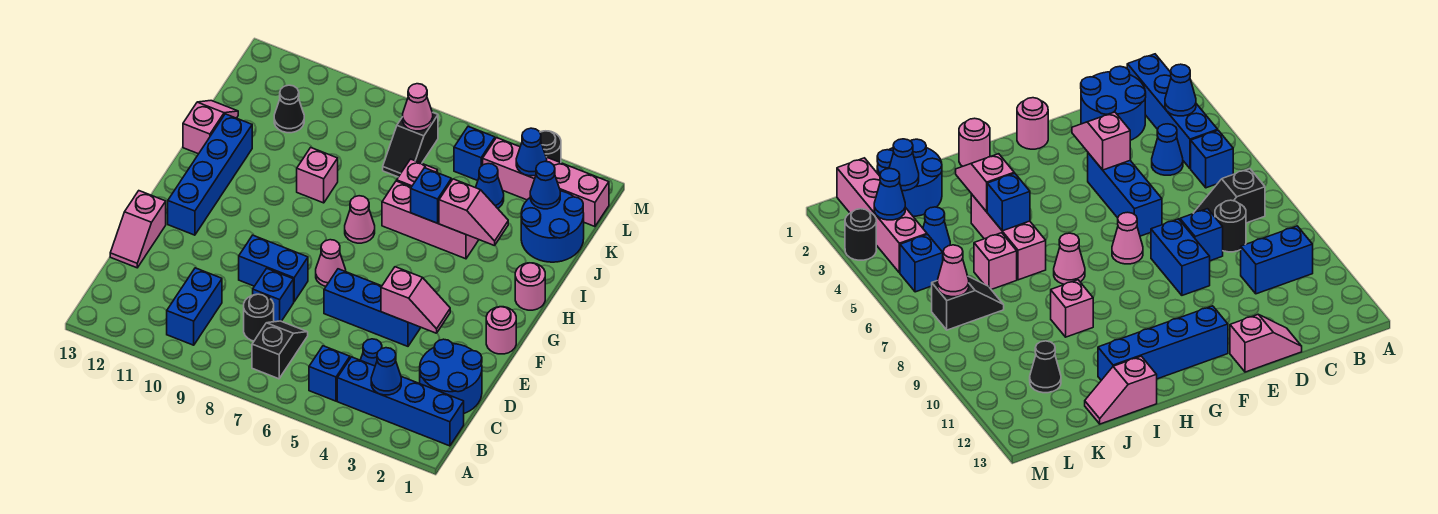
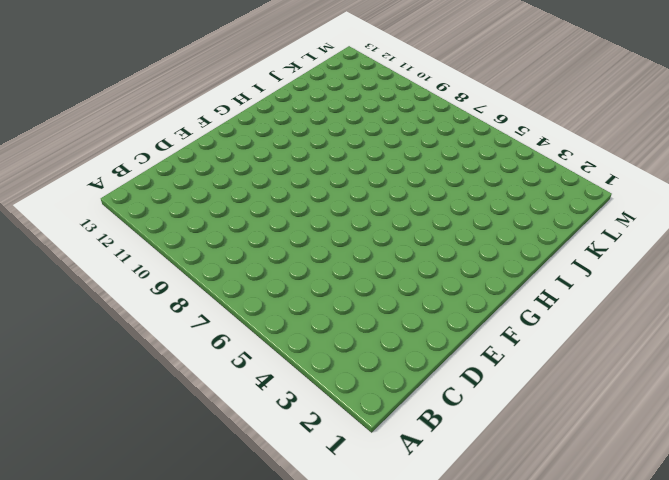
none -> blue 1x4 brick [337,357,464,446]
none -> blue 1x1 brick [309,346,350,401]
none -> black 1x2 slope [252,321,308,379]
none -> blue 1x2 brick [167,268,222,345]

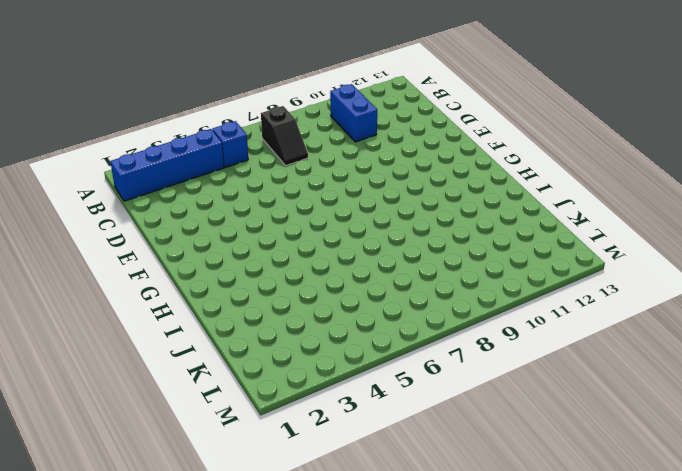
none -> blue 2x2 round brick [420,339,482,413]
none -> blue 1x1 cone [361,339,382,366]
none -> black 1x1 round brick [244,294,274,341]
none -> blue 1x1 brick [253,268,294,322]

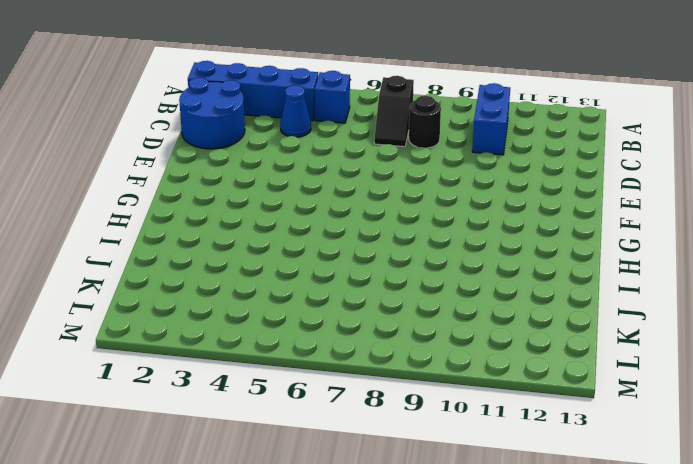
none -> blue 1x1 brick [253,268,294,322]
none -> pink 1x2 slope [110,191,166,268]
none -> blue 1x3 brick [324,269,421,346]
none -> blue 1x2 brick [239,235,308,301]

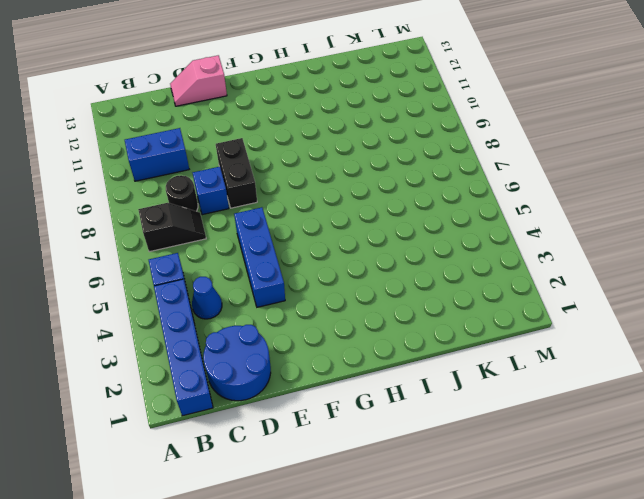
black 1x2 brick [216,138,257,208] -> blue 1x2 brick [239,235,308,301]
none -> pink 1x1 round brick [486,307,516,354]
none -> pink 1x1 cone [316,240,346,286]
none -> blue 1x4 brick [168,114,252,235]
none -> pink 1x1 round brick [515,263,545,310]

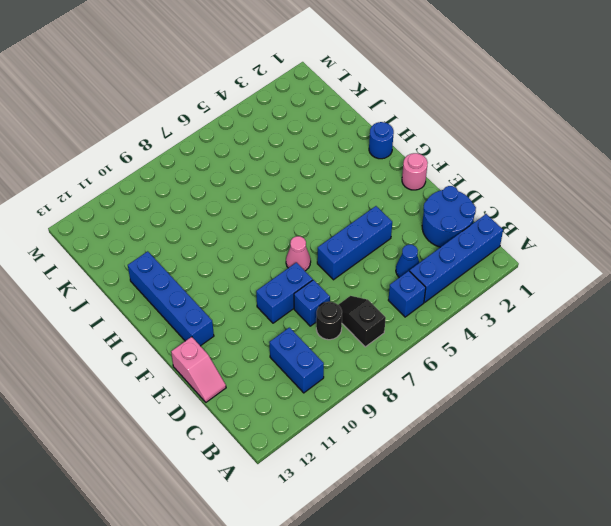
blue 1x1 round brick [369,122,394,159] -> pink 1x1 round brick [515,263,545,310]
none -> pink 1x1 cone [345,196,375,243]
none -> pink 1x3 brick [382,181,479,259]
none -> pink 1x1 brick [297,148,338,203]
none -> pink 1x2 slope [183,101,238,154]

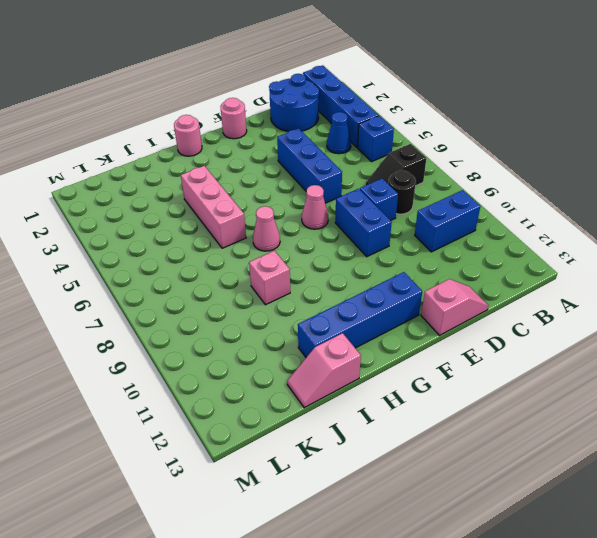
none -> blue 2x2 round brick [521,191,584,262]
none -> pink 1x1 brick [397,159,438,187]
none -> blue 1x1 cone [476,164,504,208]
none -> black 1x2 slope [383,112,438,177]

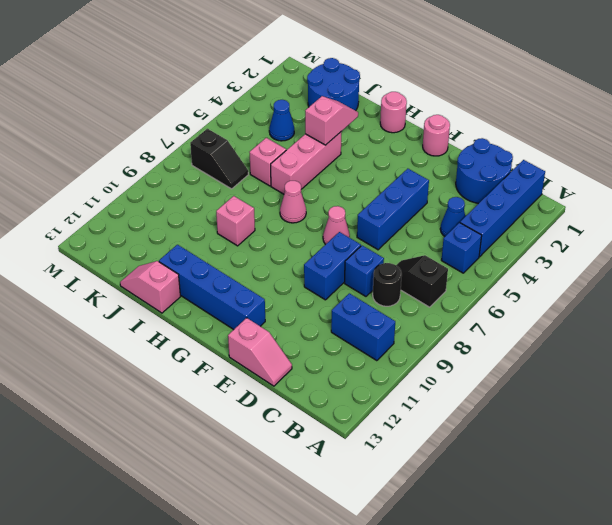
none -> black 1x1 cone [274,85,304,133]
none -> pink 1x4 brick [483,138,609,227]
none -> blue 1x1 brick [454,127,495,181]
none -> black 1x1 round brick [540,131,561,163]

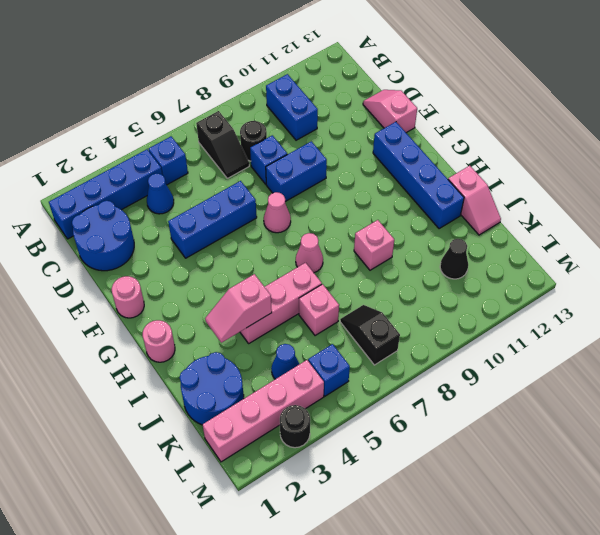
none -> blue 1x1 cone [371,348,401,395]
none -> pink 1x2 slope [381,267,450,333]
none -> blue 1x1 brick [411,168,451,223]
none -> blue 1x1 cone [530,161,560,209]

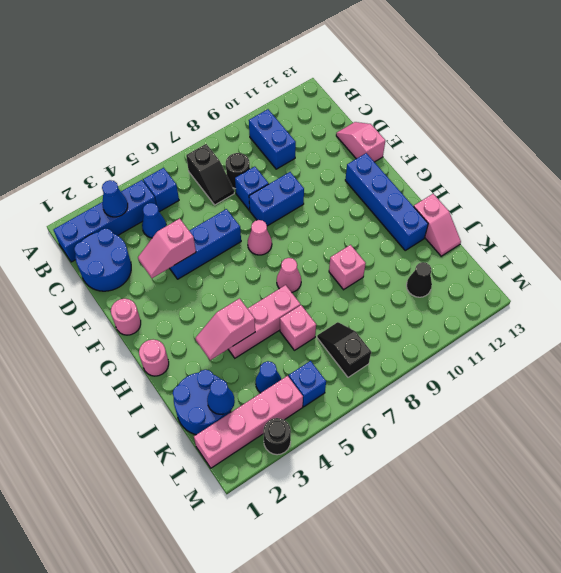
none -> blue 1x1 brick [411,168,451,223]
none -> blue 1x1 cone [516,128,547,176]
none -> pink 1x1 cone [403,84,433,131]

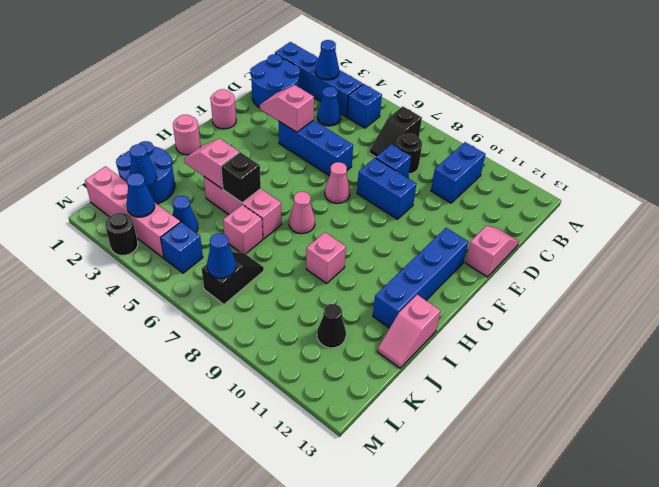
black 1x1 brick [221,152,261,203] -> blue 1x1 brick [411,168,451,223]
blue 1x1 cone [207,233,236,279] -> pink 1x1 cone [403,84,433,131]

